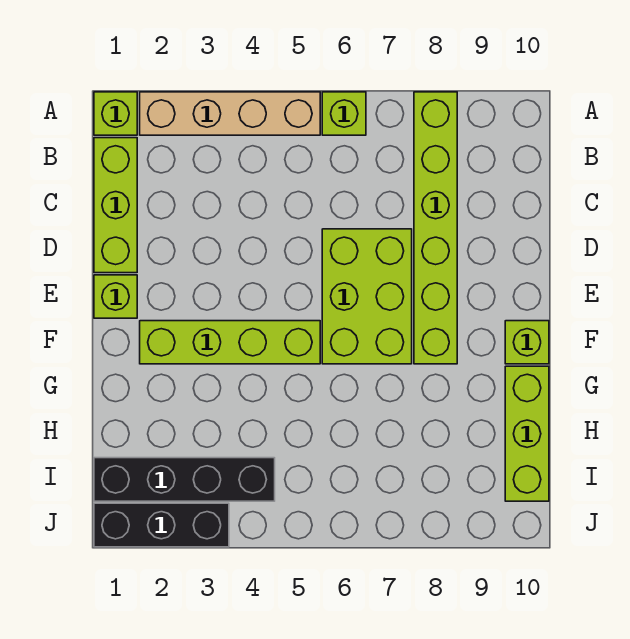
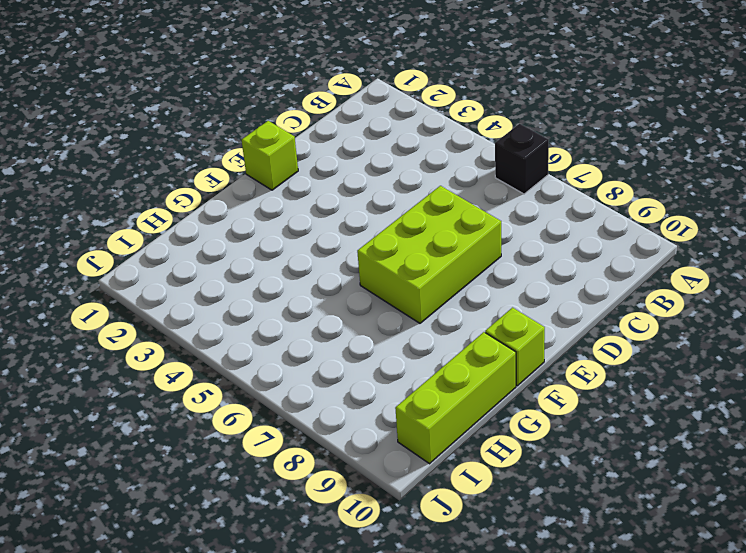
black 1x1 brick [495,124,549,194] -> lime 1x1 brick [322,92,366,135]
none -> lime 1x1 brick [94,92,137,135]
none -> tan 1x4 brick [140,92,320,135]
none -> lime 1x6 brick [414,92,457,364]

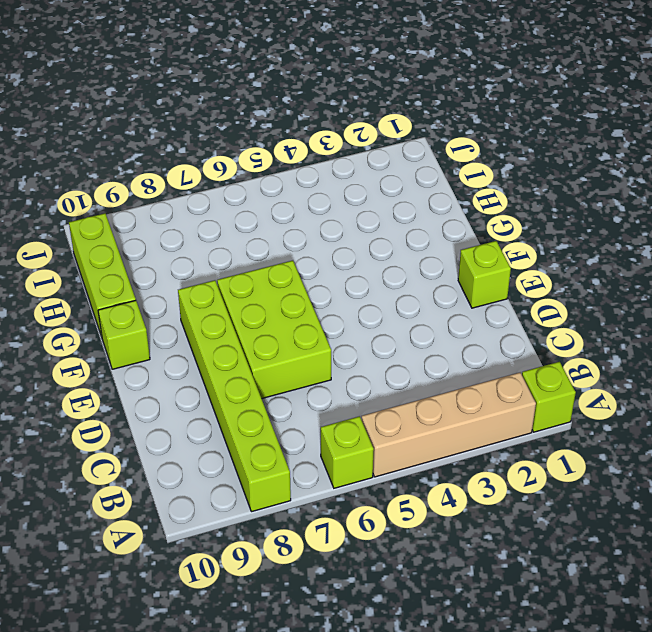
none -> lime 1x3 brick [94,138,137,273]
none -> lime 1x4 brick [140,321,320,364]
none -> black 1x4 brick [94,458,275,501]

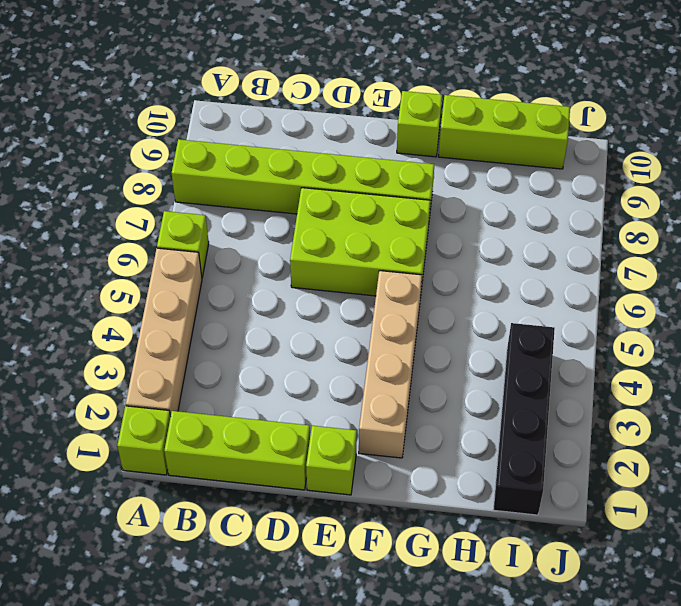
tan 1x4 brick [359,271,422,458] -> lime 1x4 brick [140,321,320,364]
none -> black 1x3 brick [94,503,229,547]

